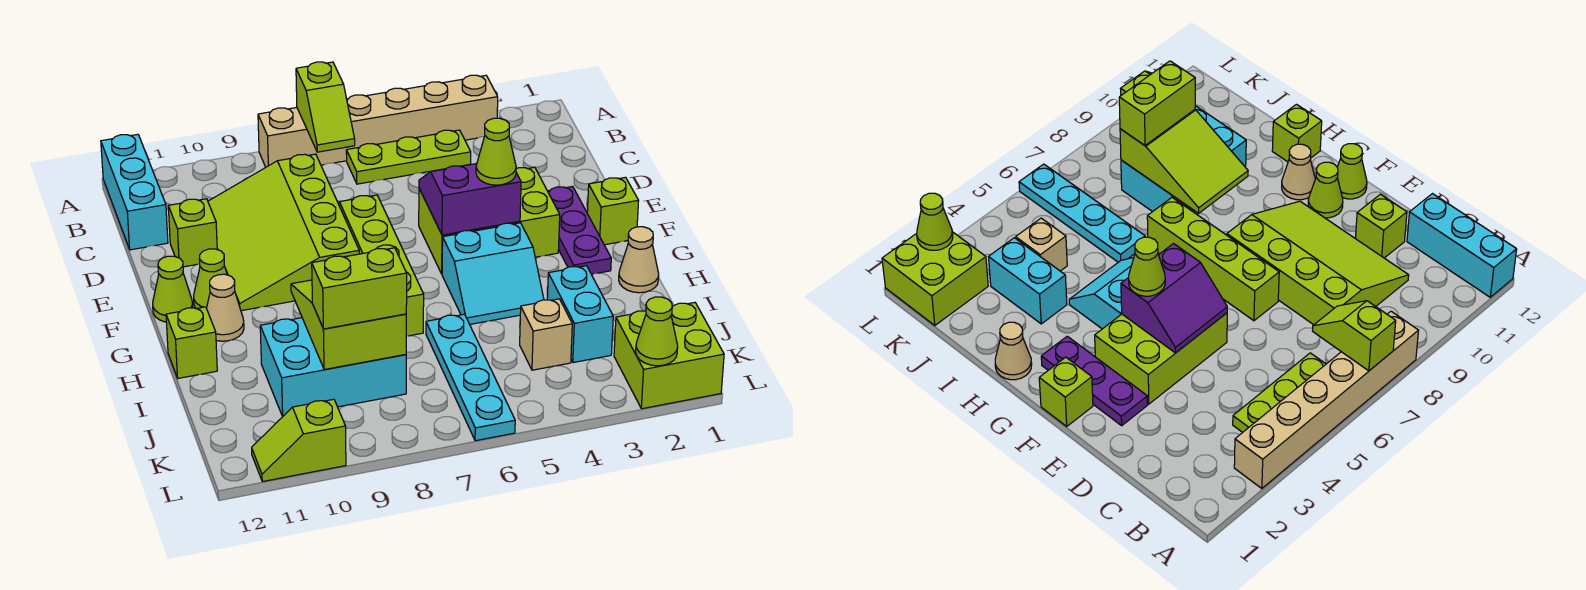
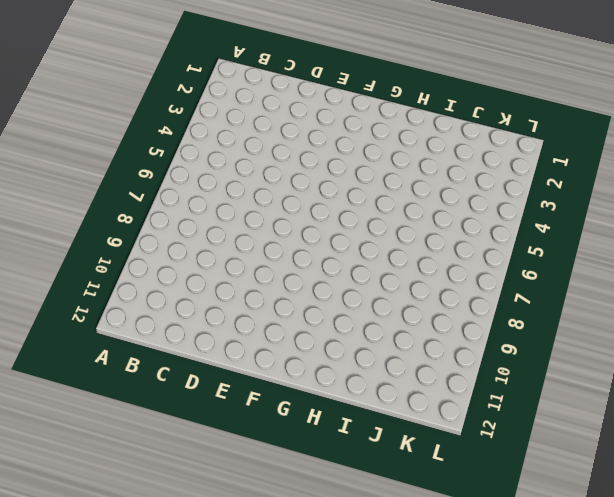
none -> tan 1x6 brick [258,75,498,167]
none -> cyan 1x3 brick [101,134,168,250]
none -> lime 1x3 plate [346,130,471,184]

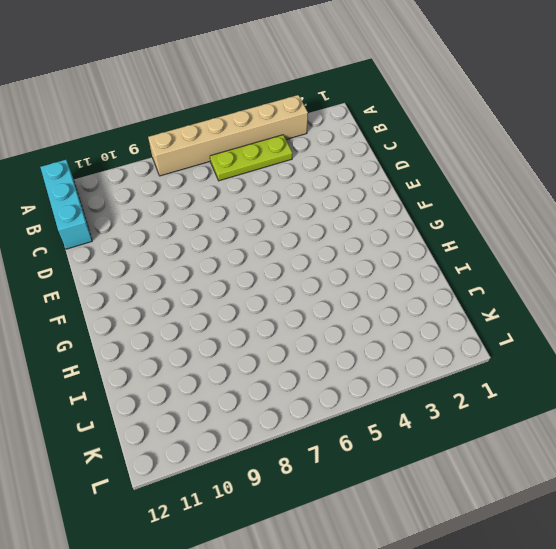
none -> lime 3x4 slope [208,154,359,311]
none -> lime 1x1 brick [168,199,217,267]
none -> purple 1x3 plate [548,186,611,274]

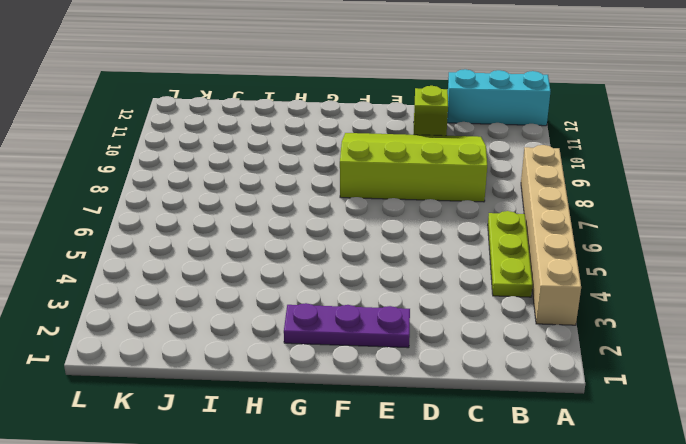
none -> lime 2x3 brick [419,167,560,274]
none -> lime 1x4 brick [339,195,424,336]
none -> lime 1x1 brick [587,177,639,245]

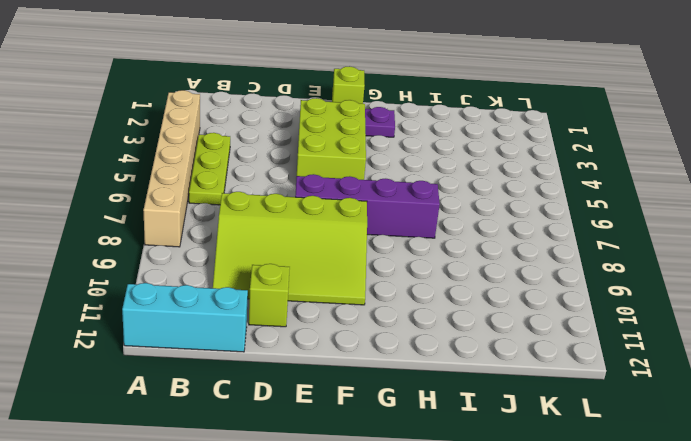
purple 1x4 brick [295,174,440,238] -> lime 1x4 brick [339,195,424,336]
none -> lime 1x1 cone [194,249,227,309]
none -> lime 1x1 cone [153,256,193,322]
none -> cyan 2x2 slope [442,223,544,324]

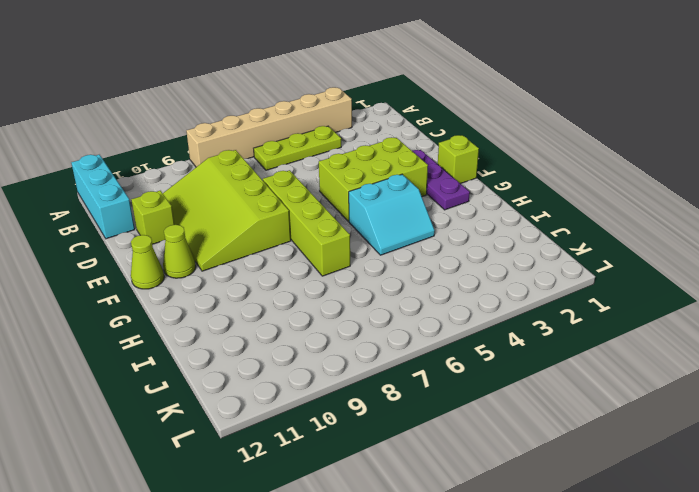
none -> tan 1x1 cone [207,274,244,341]
none -> tan 1x1 cone [619,227,659,293]
none -> lime 1x1 brick [166,307,217,378]

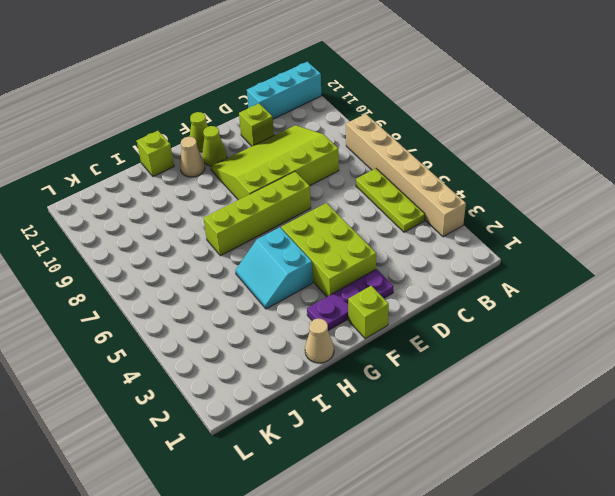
none -> cyan 1x2 brick [547,266,613,363]
none -> cyan 1x4 plate [426,314,515,441]
none -> cyan 2x3 brick [260,318,406,416]

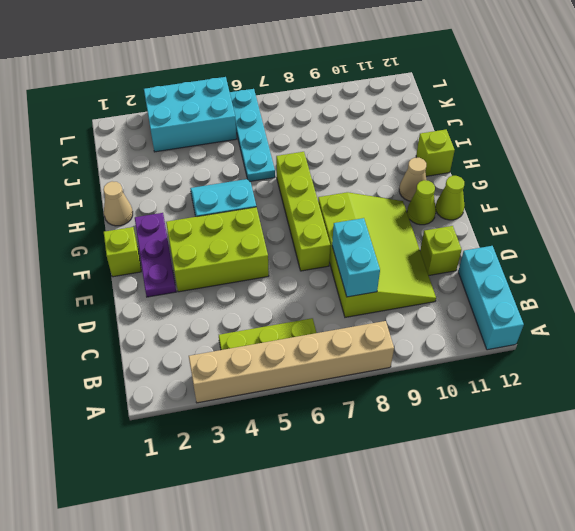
cyan 1x2 brick [332,218,380,297] -> cyan 1x2 brick moved to [547,266,613,363]
cyan 2x3 brick [144,77,237,152] -> cyan 2x3 brick moved to [260,318,406,416]
none -> tan 1x1 brick [520,299,572,370]
none -> lime 2x2 brick [614,302,724,409]
none -> lime 1x2 slope [252,399,346,482]

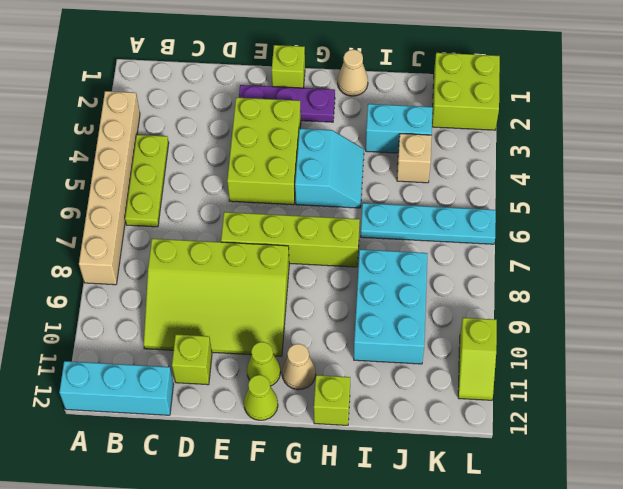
none -> lime 1x2 slope [296,62,355,152]
none -> purple 2x2 slope [419,164,521,235]
none -> lime 2x3 slope [291,280,406,370]

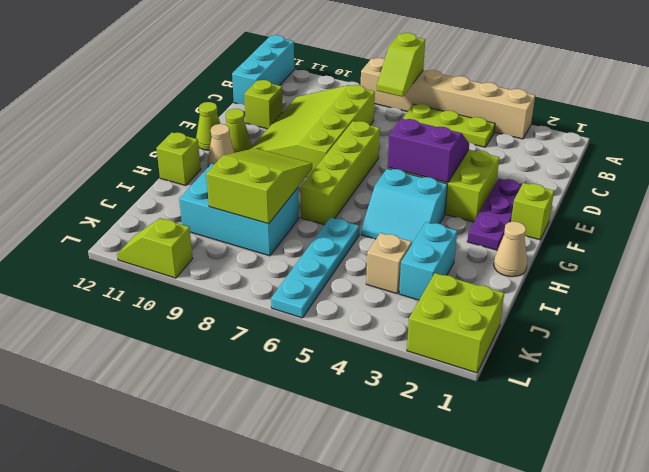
none -> lime 1x1 cone [636,297,678,366]
none -> lime 1x1 cone [476,118,516,185]
none -> lime 1x2 brick [312,248,407,329]

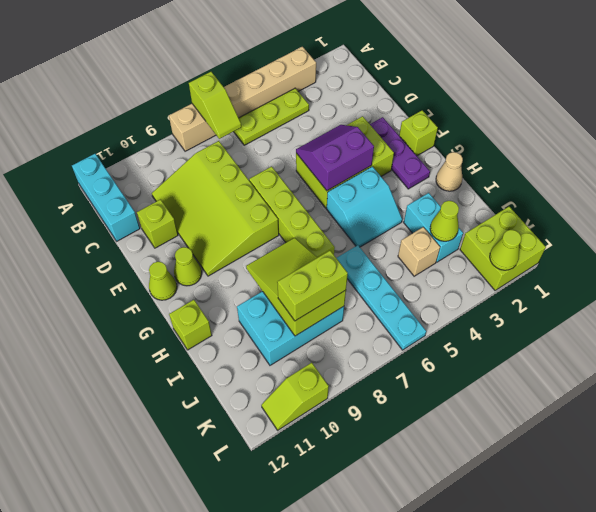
lime 1x1 cone [430,201,459,241] -> lime 1x1 cone moved to [476,118,516,185]
none -> tan 1x1 cone [207,274,244,341]

